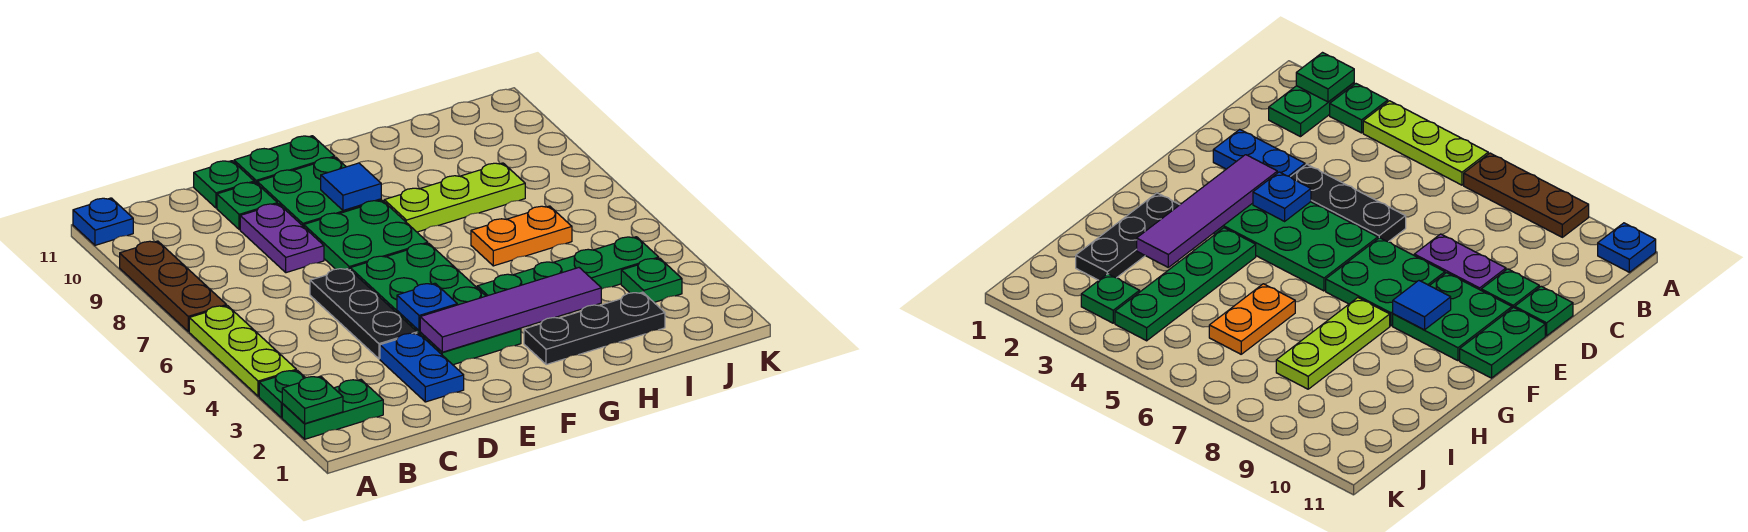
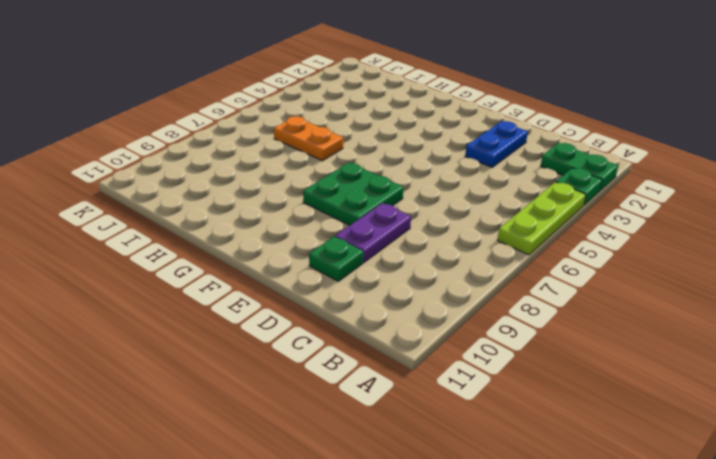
none -> brown 1x3 plate [120,241,227,332]
none -> blue 1x1 plate [73,198,133,245]
none -> black 1x3 plate [310,268,417,359]

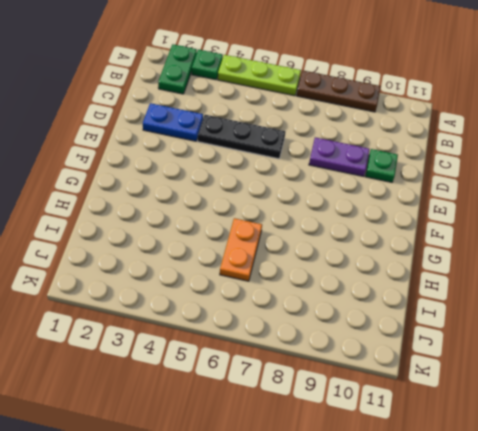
none -> blue 1x1 plate [73,198,133,245]
none -> green 1x1 plate [194,161,254,208]
none -> green 2x4 plate [350,243,521,365]

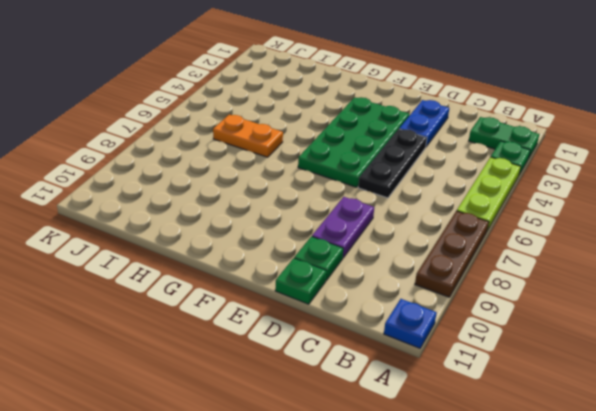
none -> green 2x2 plate [304,200,428,269]
none -> green 2x2 plate [257,157,381,227]
none -> green 1x2 plate [234,136,335,183]

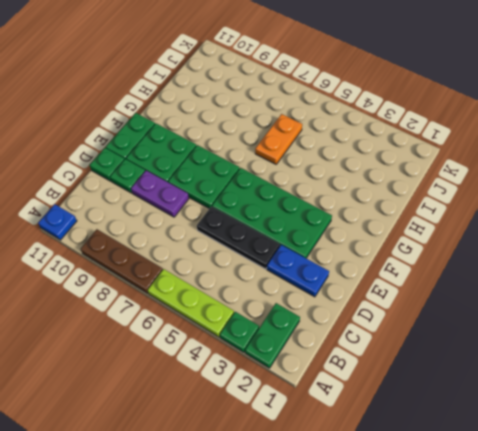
none -> black 1x3 plate [524,292,665,365]
none -> green 1x4 plate [477,237,659,296]
none -> lime 1x3 plate [384,163,525,232]

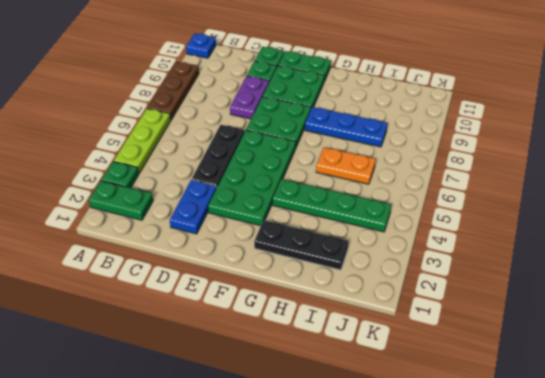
blue 1x3 plate [305,107,388,147] -> lime 1x3 plate [384,163,525,232]
none -> green 1x1 plate [621,258,682,302]
none -> green 1x1 plate [282,376,343,424]
none -> purple 1x4 tile [420,268,601,352]

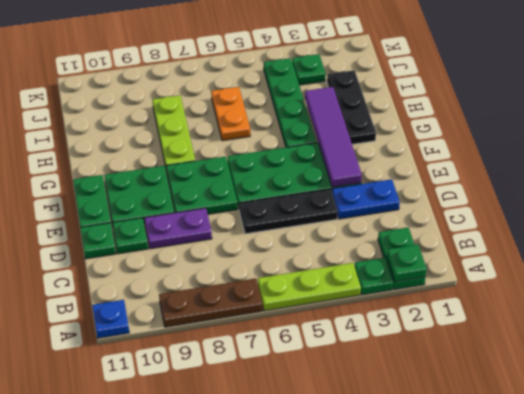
none -> blue 1x1 plate [397,283,457,331]
none -> blue 1x1 tile [321,163,381,210]

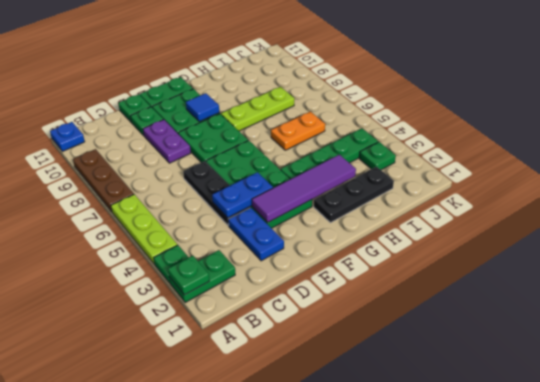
blue 1x2 plate [212,172,273,218] -> blue 1x1 plate [397,283,457,331]

